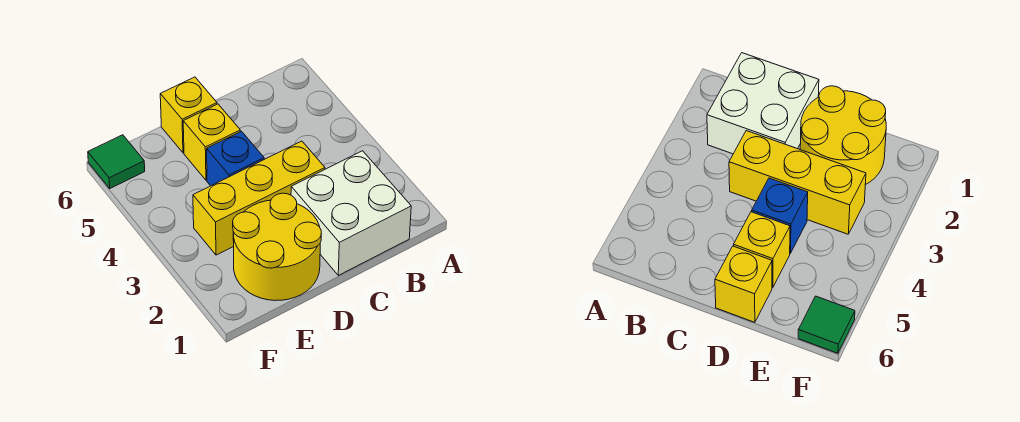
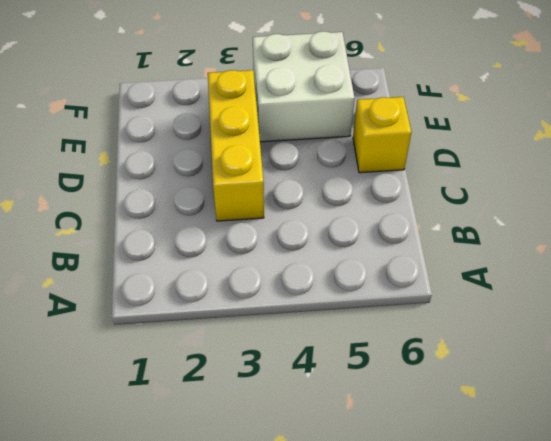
white 2x2 brick [253,31,355,142] -> white 2x2 brick moved to [291,151,411,275]
none -> yellow 2x2 round brick [233,193,321,301]
none -> blue 1x1 brick [207,131,264,186]

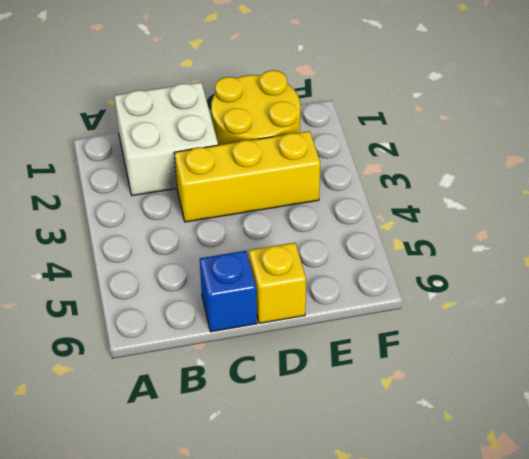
blue 1x1 brick [200,251,257,332] -> blue 1x1 brick moved to [207,131,264,186]
none -> yellow 1x1 brick [183,104,240,180]
none -> green 1x1 tile [88,135,145,188]

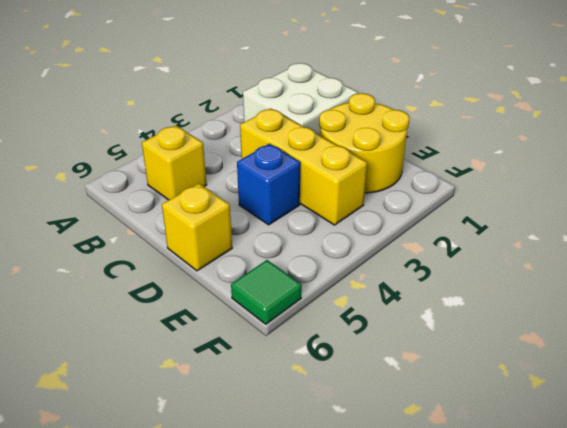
yellow 1x1 brick [142,125,207,200] -> yellow 1x1 brick moved to [183,104,240,180]

